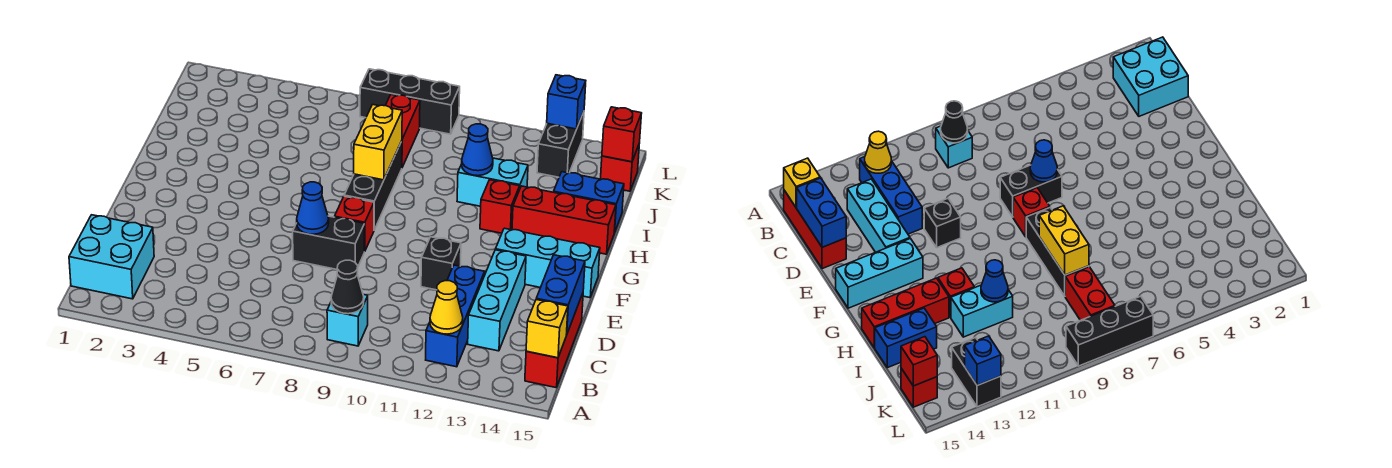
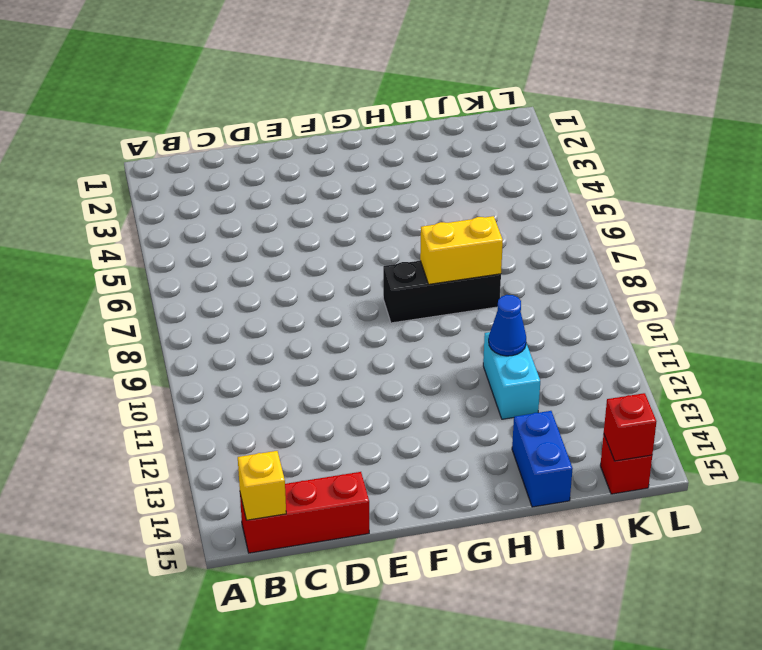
none -> cyan 2x2 brick [69,215,154,299]
none -> cyan 1x1 brick [327,295,368,346]
none -> blue 1x3 brick [426,265,485,367]

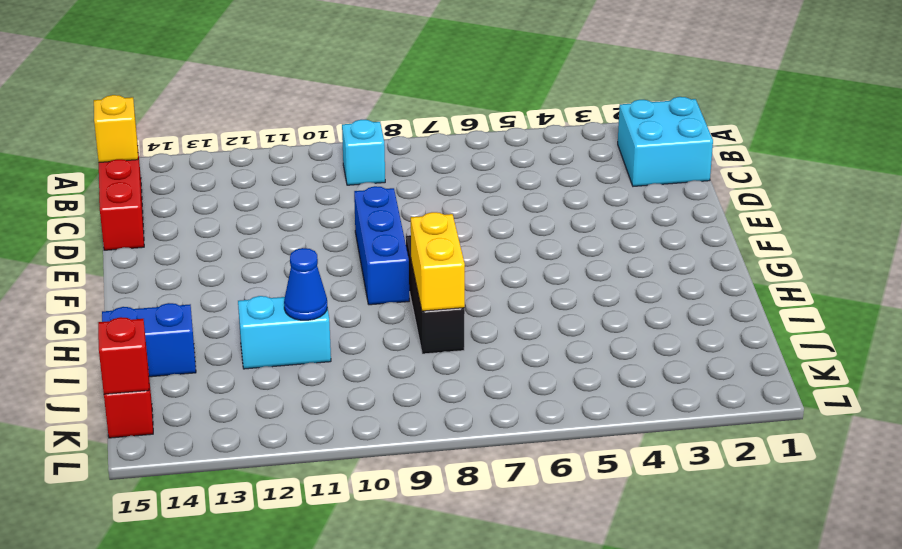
blue 1x3 brick [354,186,409,305] -> blue 1x3 brick moved to [426,265,485,367]
none -> cyan 1x3 brick [468,250,526,351]
none -> black 1x2 brick [293,216,365,269]
none -> black 1x1 brick [421,237,461,290]

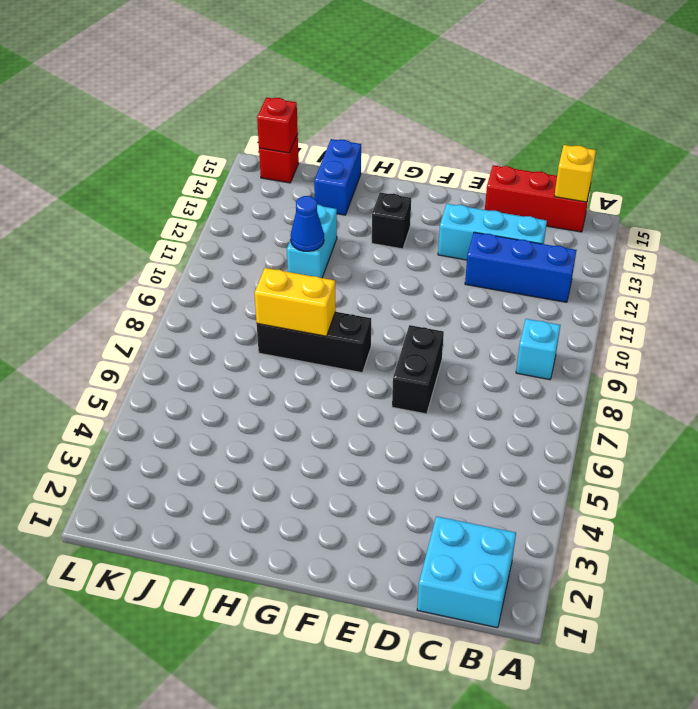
black 1x1 brick [372,192,411,249] -> black 1x1 brick moved to [421,237,461,290]
none -> red 1x1 brick [335,196,374,251]
none -> cyan 1x3 brick [496,228,600,298]
none -> red 1x1 brick [480,180,520,233]

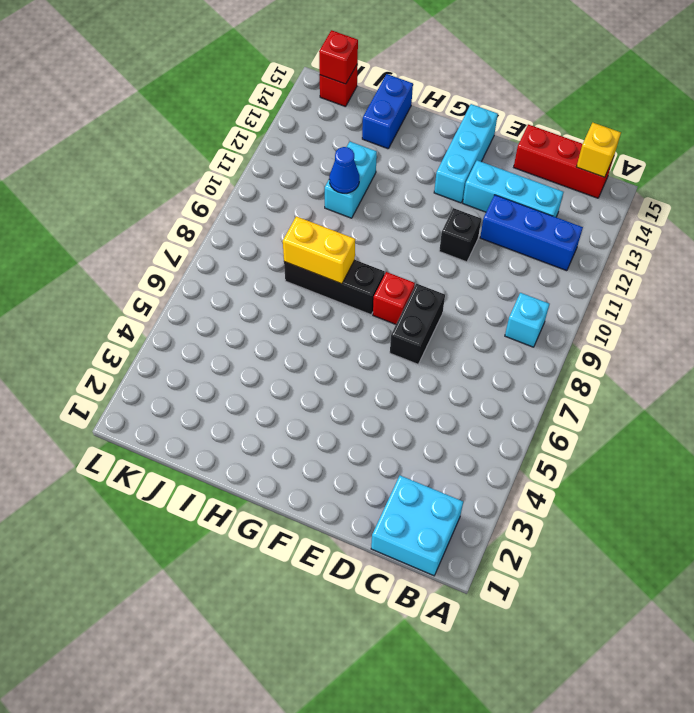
none -> red 1x1 brick [480,180,520,233]
none -> red 1x3 brick [512,186,616,254]
none -> red 1x2 brick [385,95,420,167]

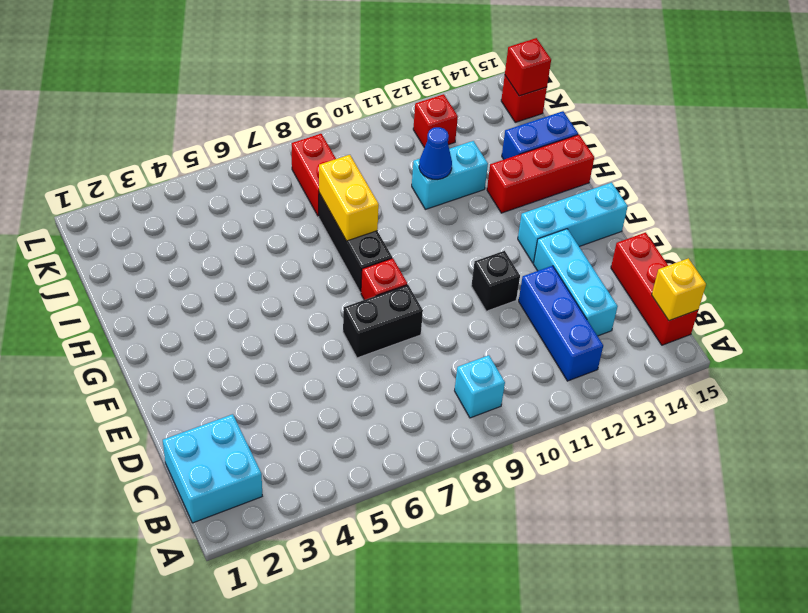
red 1x1 brick [413,94,458,147] -> red 1x1 brick moved to [480,180,520,233]
none -> black 1x2 brick [537,112,584,177]
none -> black 1x3 brick [360,69,460,134]
none -> black 1x1 cone [331,260,364,314]

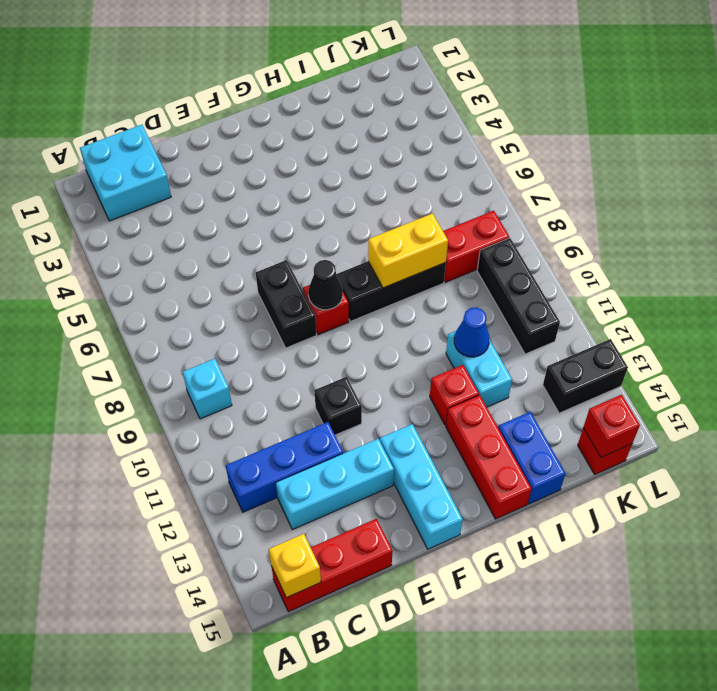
black 1x1 cone [308,260,343,310] -> black 1x1 cone moved to [331,260,364,314]
black 1x3 brick [477,238,560,354] -> black 1x3 brick moved to [360,69,460,134]
none -> yellow 1x1 cone [430,281,463,334]
none -> blue 1x2 brick [536,255,585,335]
none -> blue 1x1 cone [297,182,329,234]

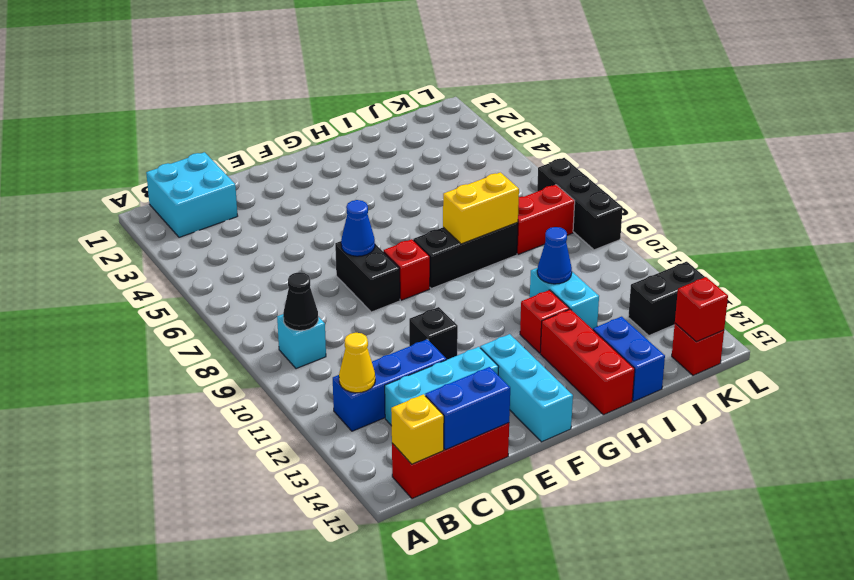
none -> blue 1x1 brick [547,75,586,129]

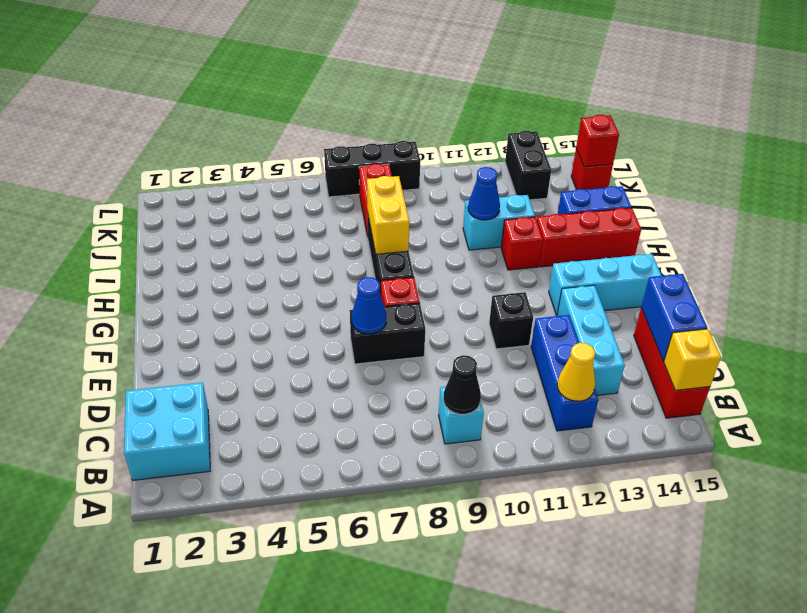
none -> blue 1x1 brick [547,75,586,129]

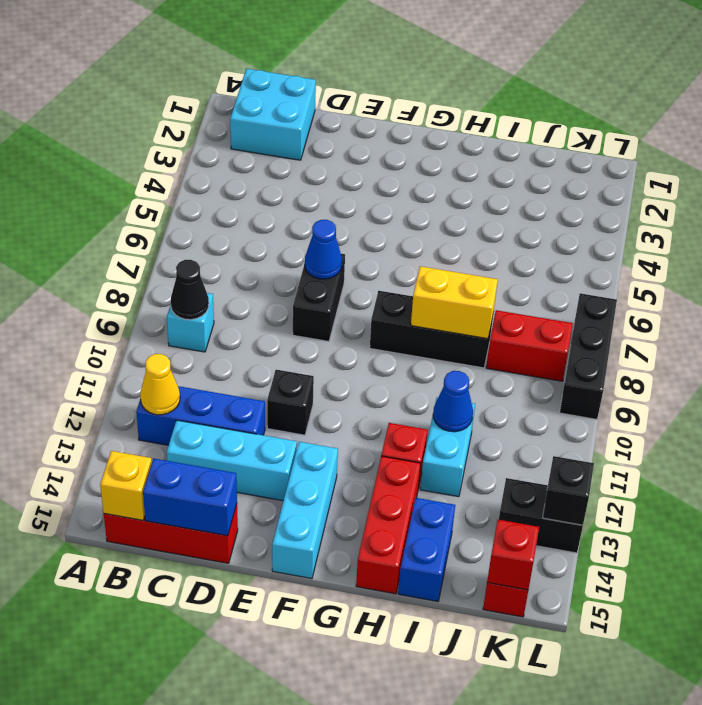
black 1x1 brick [543,456,594,525] -> blue 1x1 brick [547,75,586,129]
none -> red 1x1 brick [335,196,374,251]

